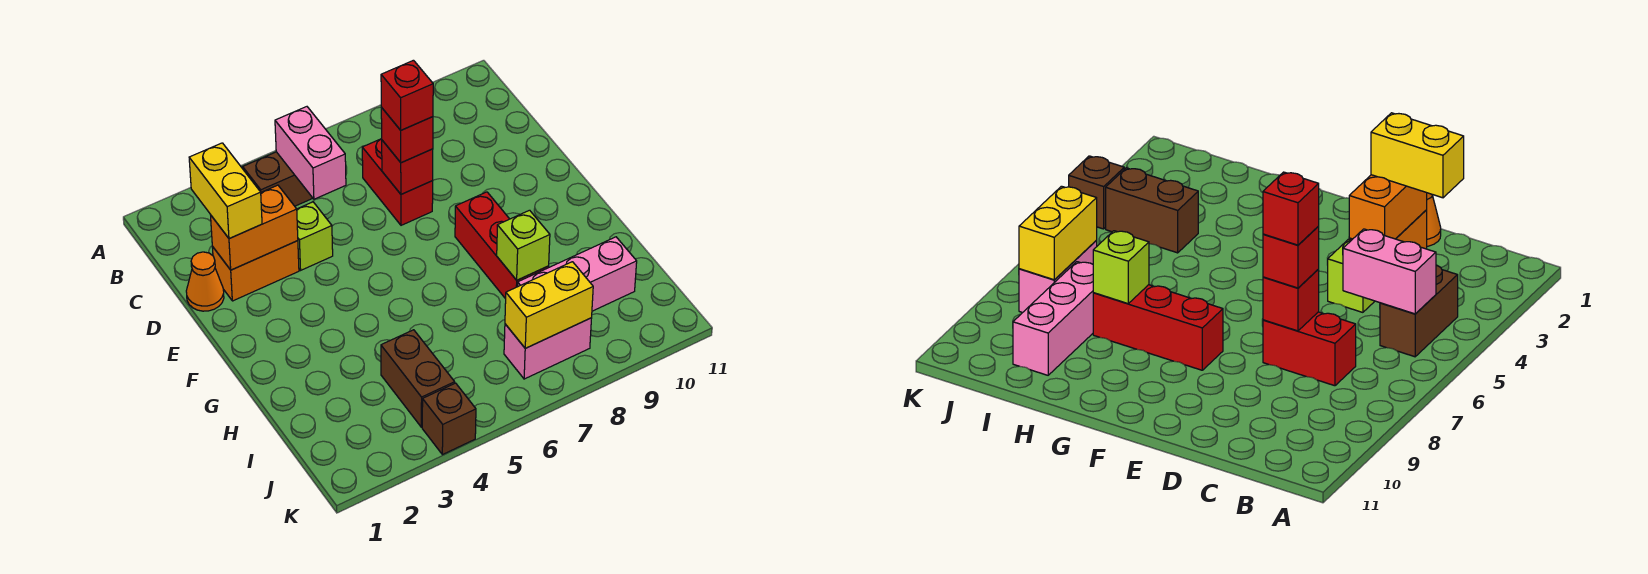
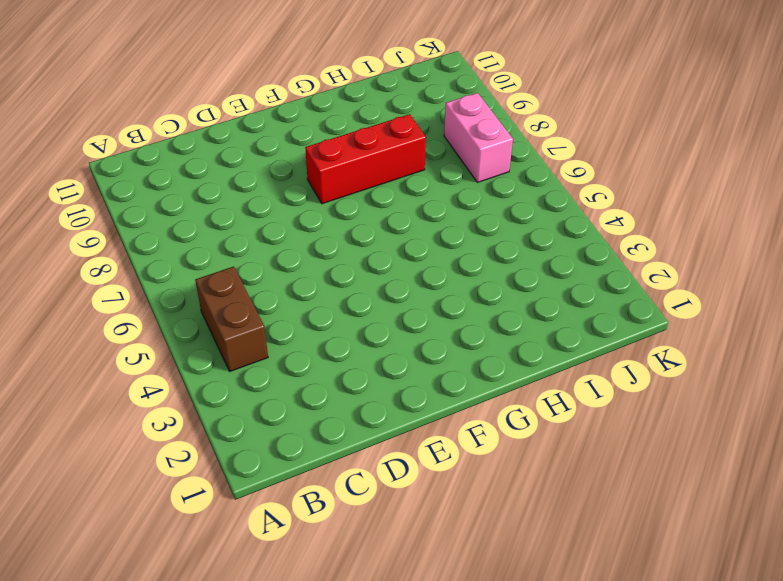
none -> red 1x2 brick [362,139,433,225]
none -> orange 1x1 cone [186,252,224,311]
none -> orange 1x2 brick [212,241,299,301]

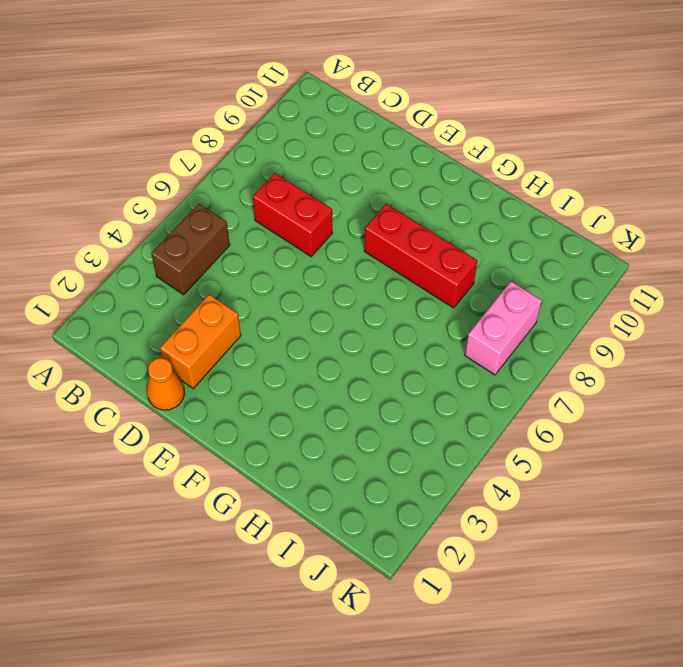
none -> lime 1x1 brick [297,202,333,270]
none -> brown 1x2 brick [381,330,455,427]
none -> pink 1x3 brick [518,237,637,311]

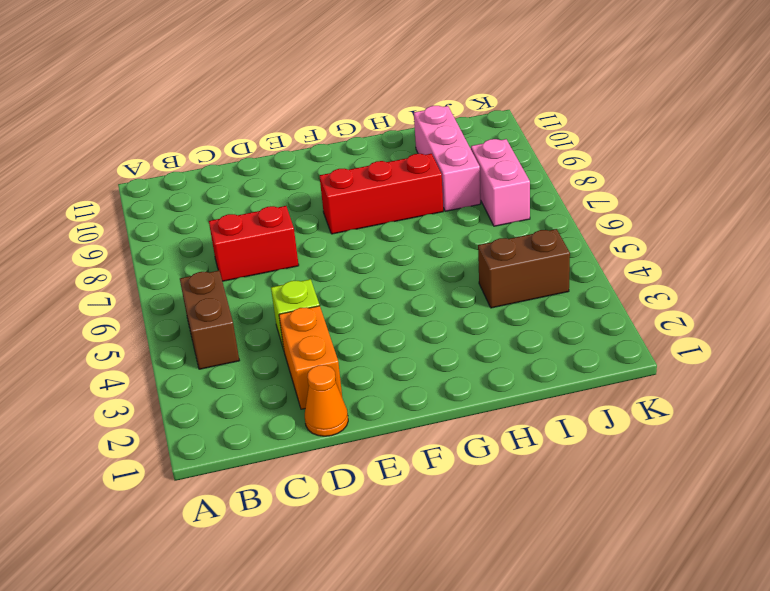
none -> brown 1x1 brick [422,383,476,455]
none -> pink 1x2 brick [275,107,346,199]
none -> orange 1x2 brick [211,185,298,270]

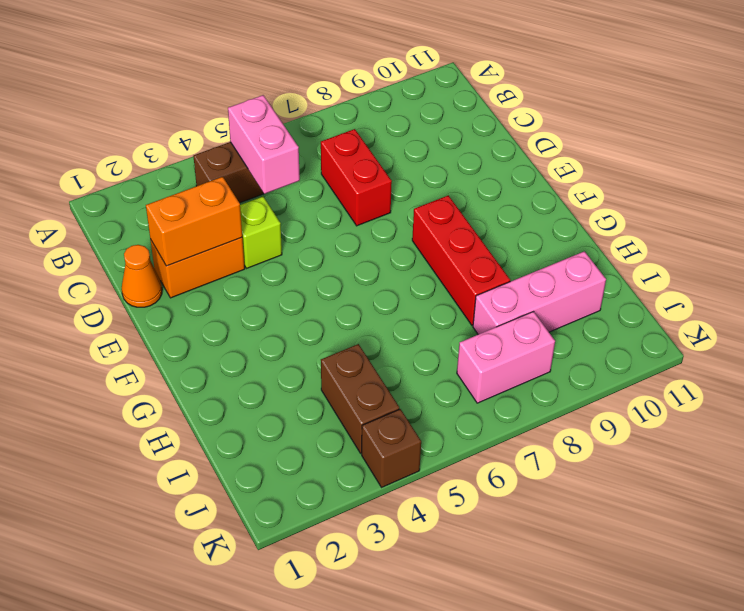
none -> red 1x1 brick [382,140,433,194]
none -> lime 1x1 brick [497,210,550,280]
none -> yellow 1x2 brick [505,262,593,348]

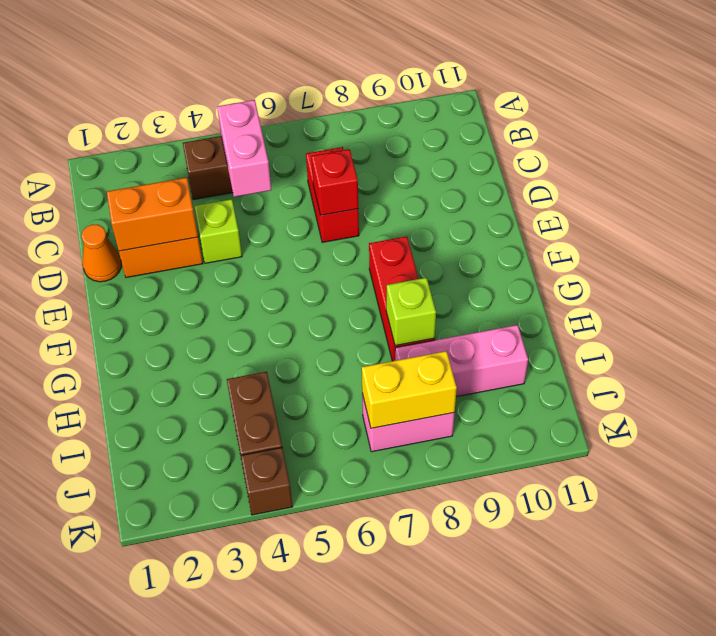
none -> yellow 1x2 brick [189,143,262,239]
none -> red 1x1 brick [381,108,433,163]
none -> red 1x1 brick [381,60,433,130]

